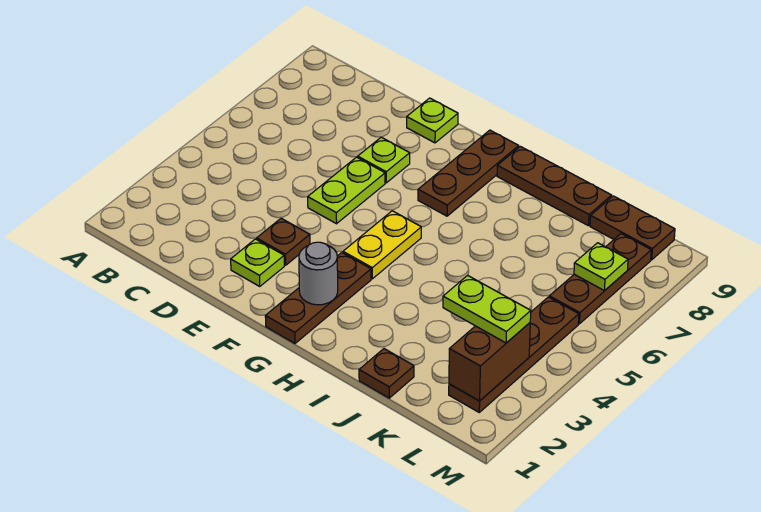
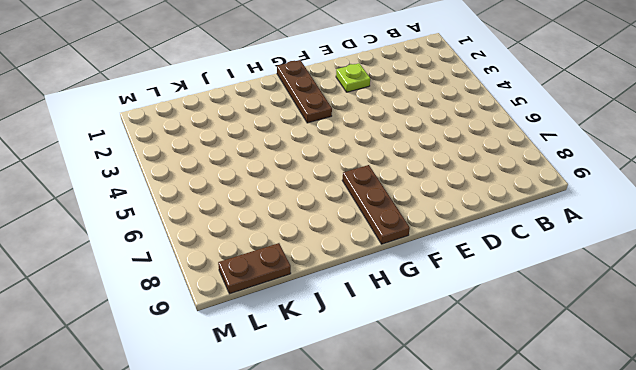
none -> brown 1x1 plate [257,218,310,265]
none -> lime 1x2 plate [308,157,385,224]
none -> lime 1x1 plate [358,137,410,183]

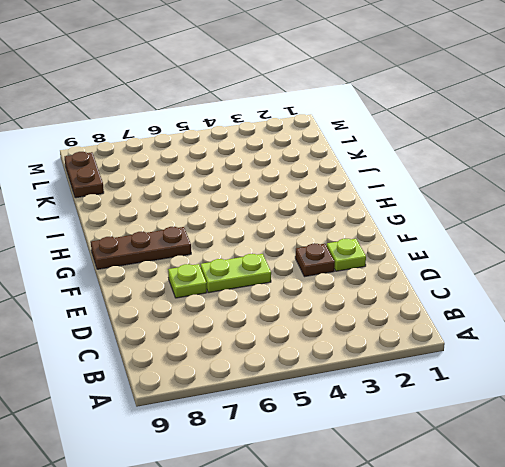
none -> lime 1x1 plate [407,98,458,143]
none -> brown 1x3 plate [265,253,371,343]
none -> yellow 1x2 plate [343,211,421,279]

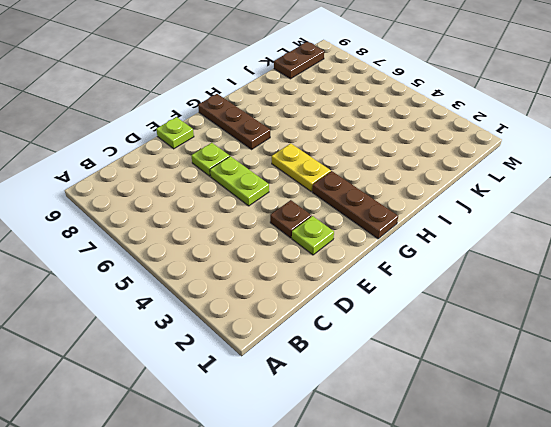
none -> brown 1x3 plate [497,146,612,226]
none -> brown 1x1 plate [359,349,414,398]
none -> brown 1x4 plate [449,297,579,412]

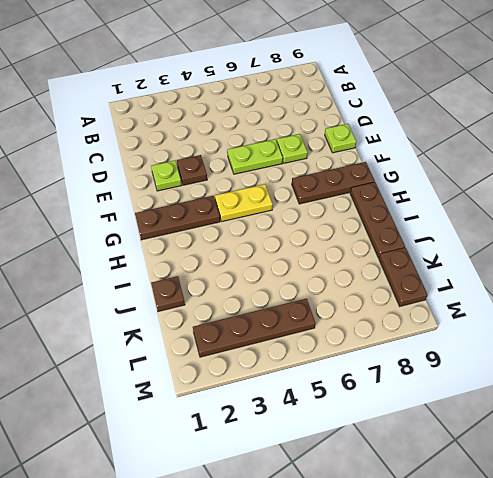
none -> brown 1x3 plate [549,234,651,324]
none -> grey 1x1 round brick [299,242,338,305]
none -> brown 1x2 brick [449,323,530,401]

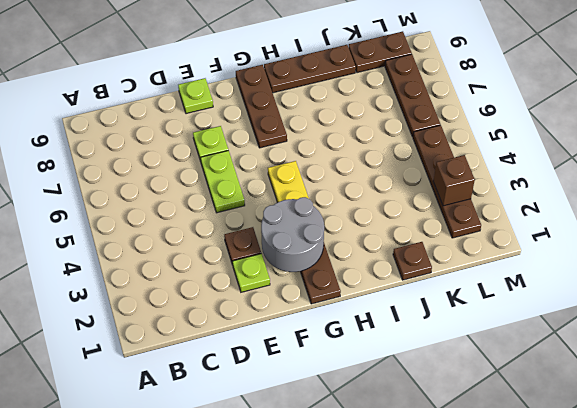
grey 2x2 round brick [261,197,324,272] -> grey 1x1 round brick [299,242,338,305]
brown 1x1 brick [433,155,475,206] -> brown 1x2 brick [449,323,530,401]
none -> lime 1x1 plate [574,243,628,291]
none -> lime 1x2 plate [443,275,531,343]

